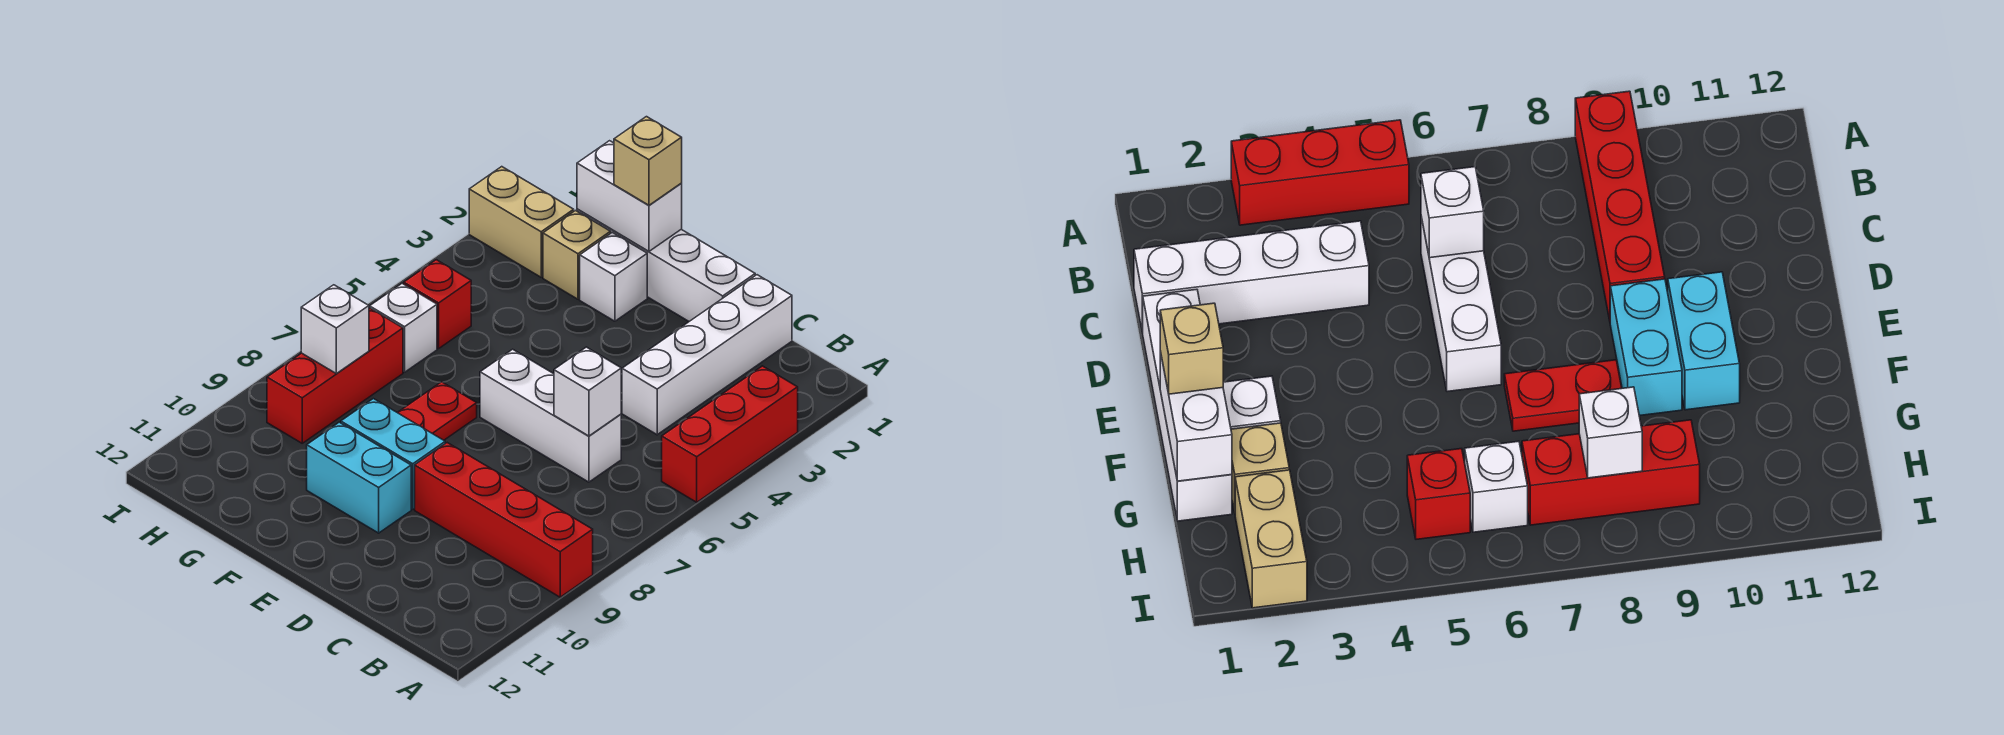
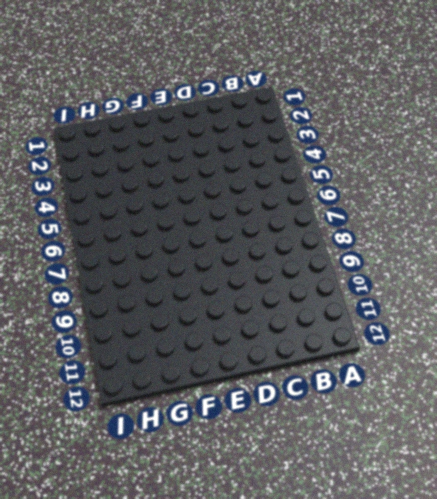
none -> red 1x3 brick [662,366,798,502]
none -> red 1x4 brick [415,443,593,597]
none -> white 1x4 brick [622,275,792,435]

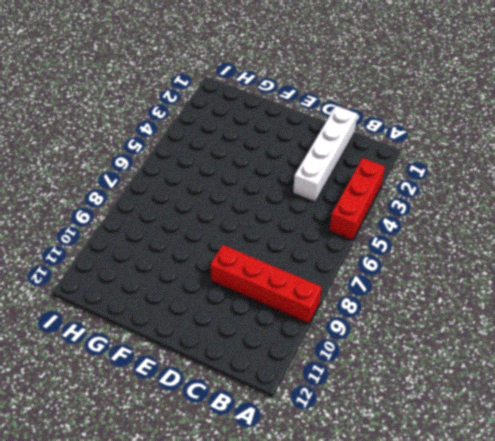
none -> white 1x3 brick [480,349,621,482]
none -> white 1x4 brick [577,209,755,321]
none -> cyan 1x2 brick [341,399,445,509]

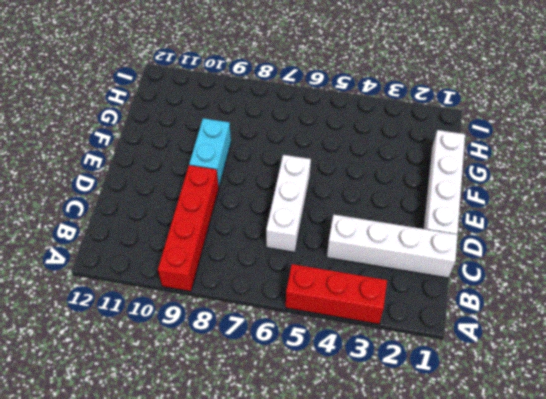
none -> cyan 1x2 brick [307,422,411,533]
none -> white 1x1 brick [580,232,647,321]
none -> red 1x2 plate [398,382,477,440]

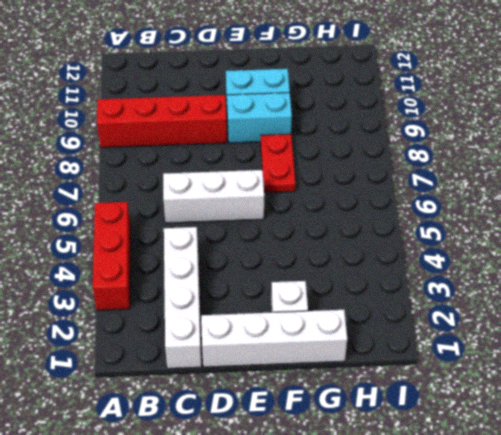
none -> tan 1x1 brick [543,211,611,299]
none -> tan 1x2 brick [469,167,574,277]
none -> red 1x1 brick [404,260,471,348]

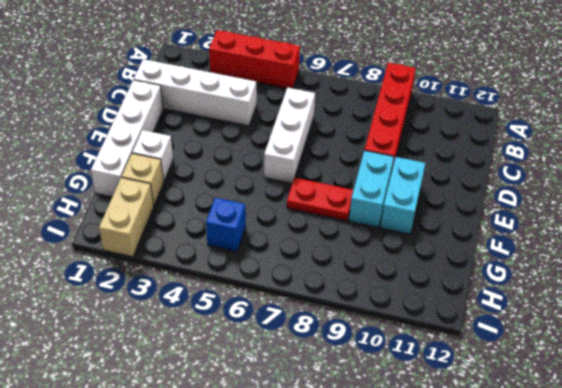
blue 1x1 brick [206,198,246,251] -> red 1x1 brick [404,260,471,348]
none -> white 1x1 brick [370,284,437,372]
none -> red 1x3 brick [267,308,403,443]
none -> white 1x1 brick [554,347,621,436]

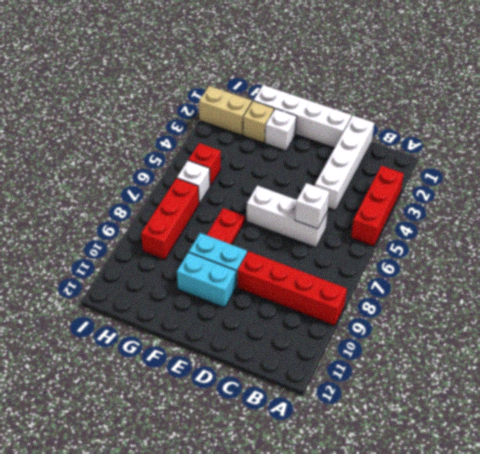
none -> white 1x2 brick [577,141,682,251]
none -> white 1x1 brick [301,285,369,373]
none -> tan 1x1 brick [614,117,682,205]

